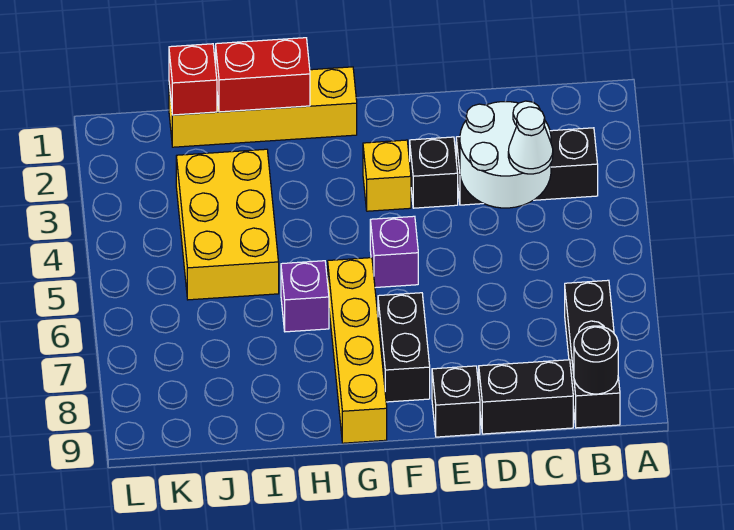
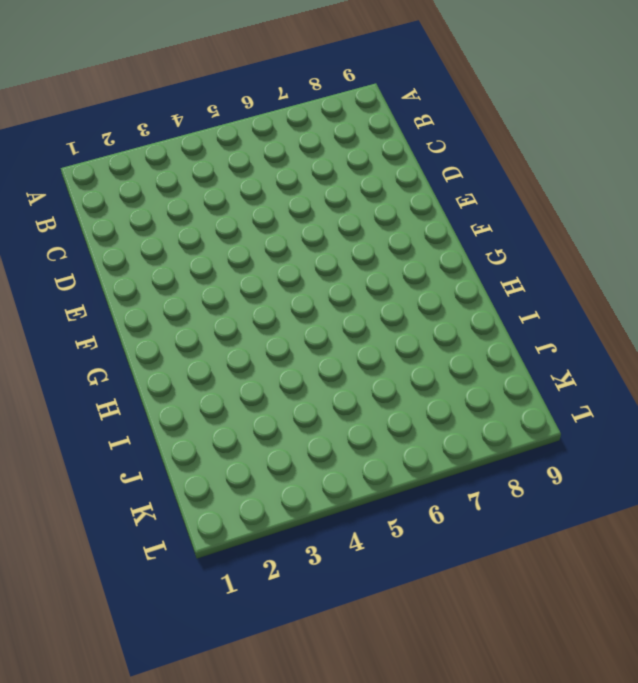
none -> black 1x3 brick [456,128,598,205]
none -> black 1x3 brick [565,280,620,428]
none -> black 1x2 brick [479,360,573,434]

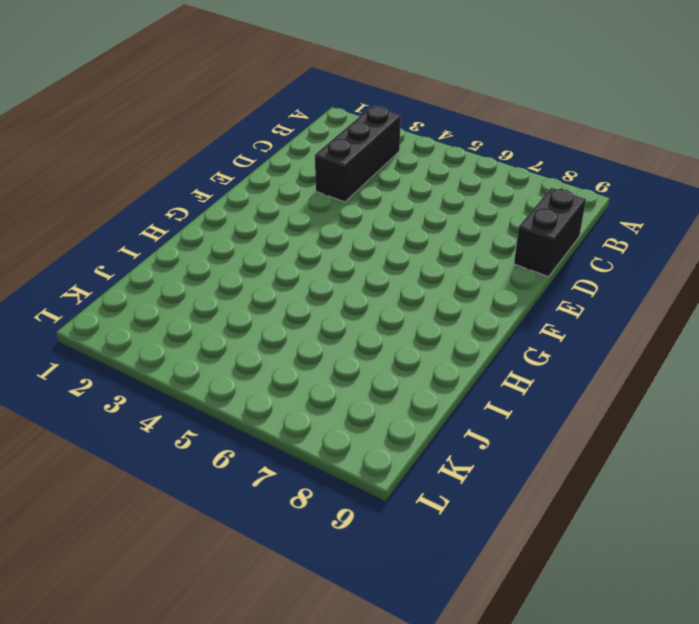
none -> black 1x3 brick [565,280,620,428]
none -> black 1x1 brick [410,137,458,208]
none -> black 1x1 brick [432,366,480,437]

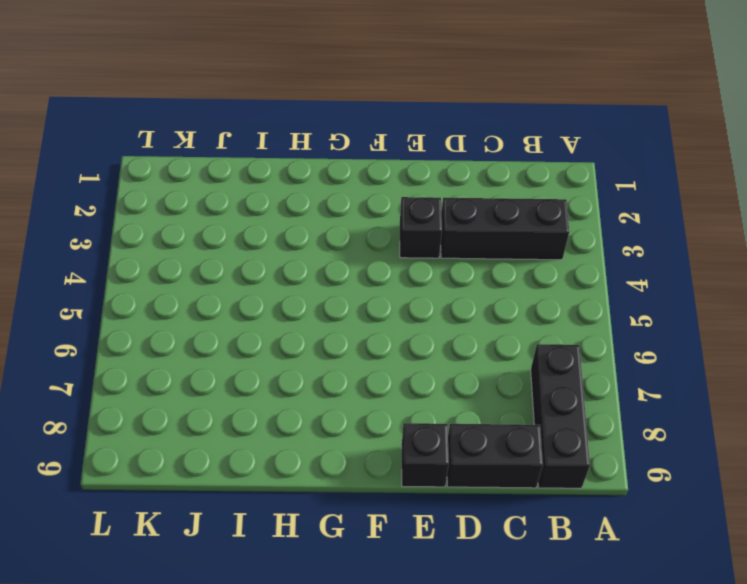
none -> yellow 1x1 brick [363,140,411,211]
none -> purple 1x1 brick [370,216,418,288]
none -> black 1x2 brick [378,293,430,402]

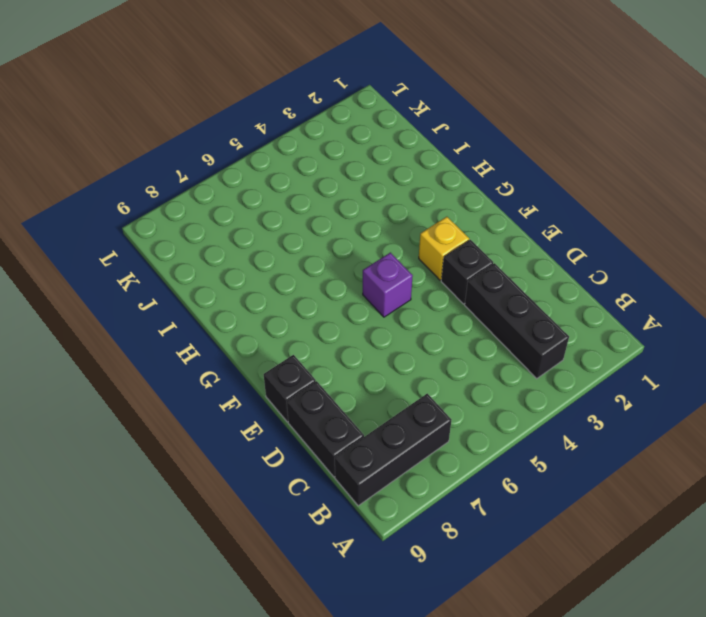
none -> black 1x2 brick [378,293,430,402]
none -> yellow 1x4 brick [169,67,357,147]
none -> yellow 1x4 brick [328,258,387,443]

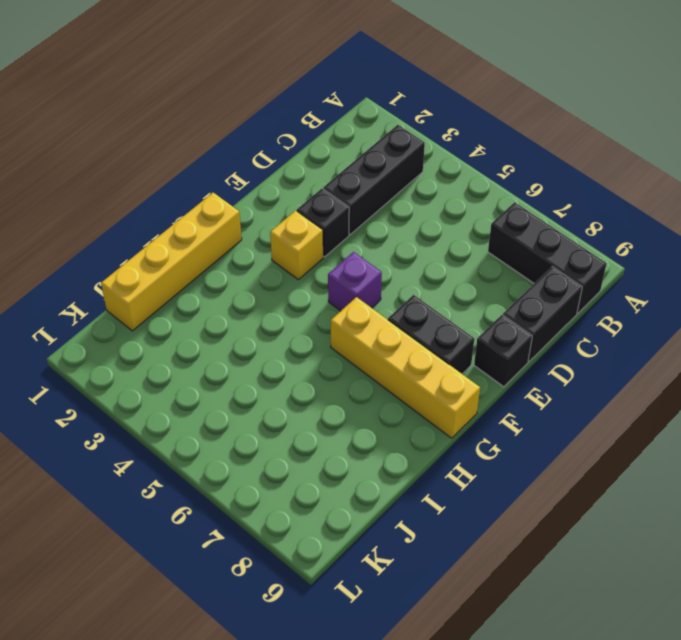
none -> purple 1x1 brick [281,261,329,332]
none -> yellow 2x3 brick [176,149,279,300]
none -> black 1x1 round brick [574,326,618,394]

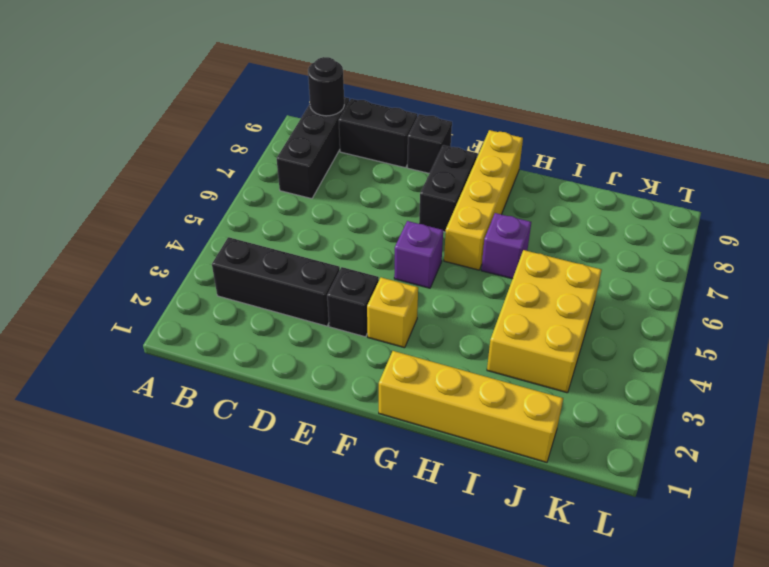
none -> white 2x2 round brick [460,101,551,208]
none -> red 1x2 brick [216,38,310,112]
none -> red 1x1 brick [169,44,217,115]

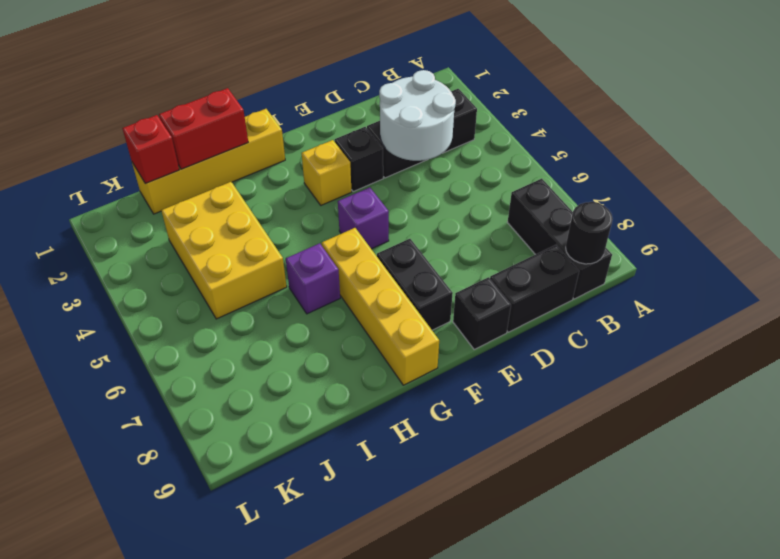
none -> white 1x1 cone [508,107,553,174]

